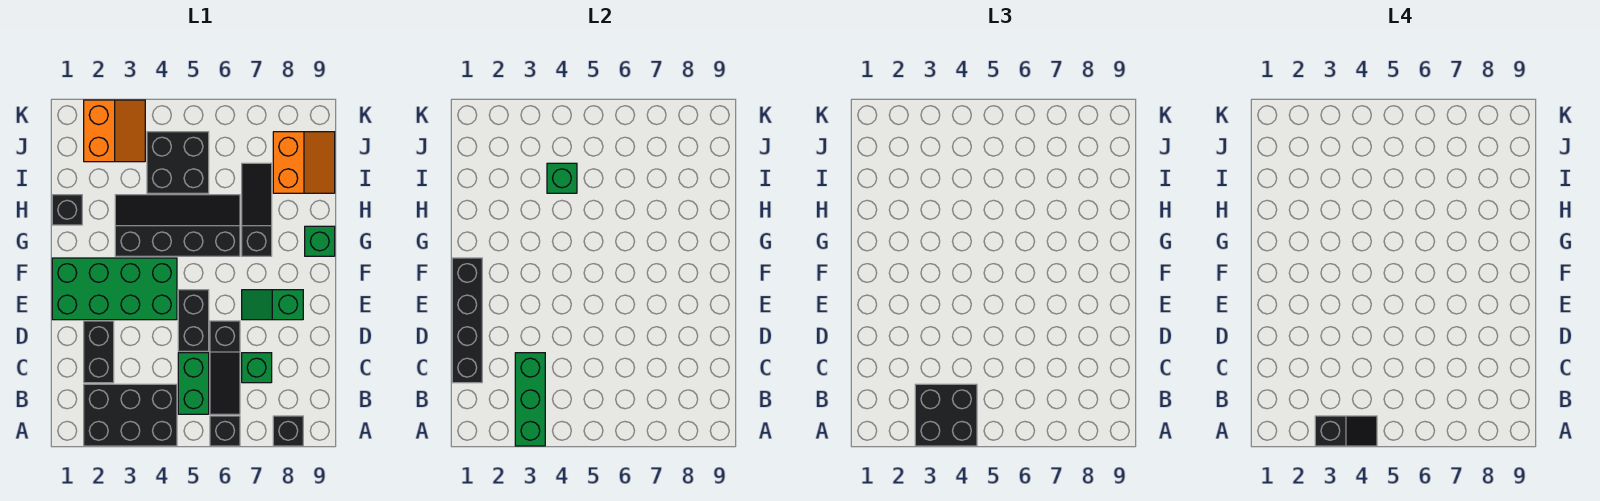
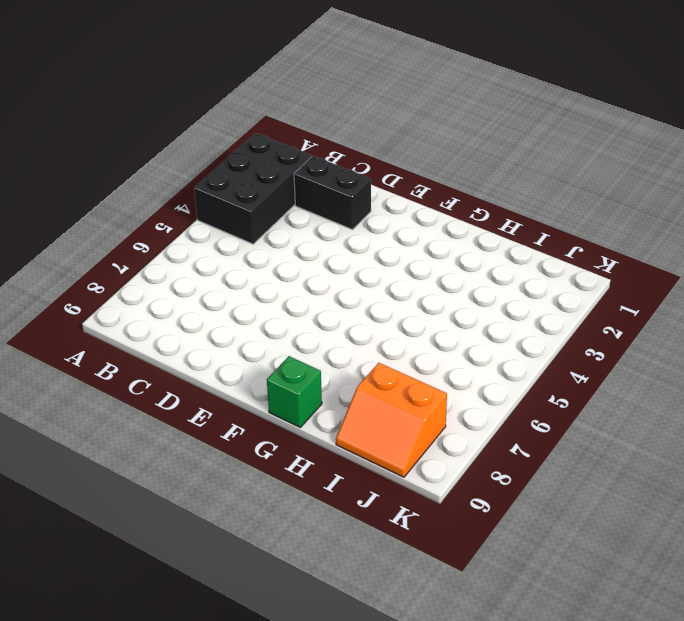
none -> black 1x1 brick [210,416,240,446]
none -> black 1x1 brick [273,416,303,446]
none -> green 1x2 brick [178,353,209,414]

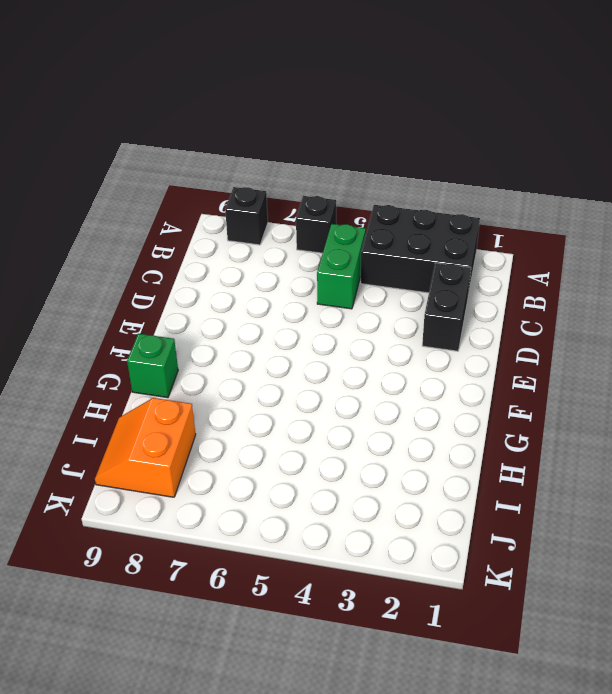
none -> black 1x3 slope [210,321,240,414]
none -> green 1x1 brick [242,353,272,383]
none -> black 1x2 brick [178,290,209,351]

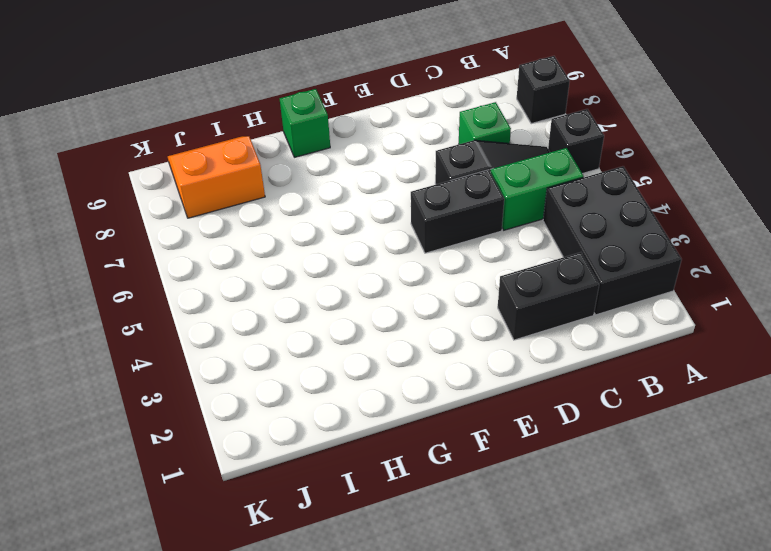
none -> green 2x4 brick [52,258,177,320]
none -> green 1x2 slope [242,290,303,320]
none -> black 2x4 slope [115,195,240,256]

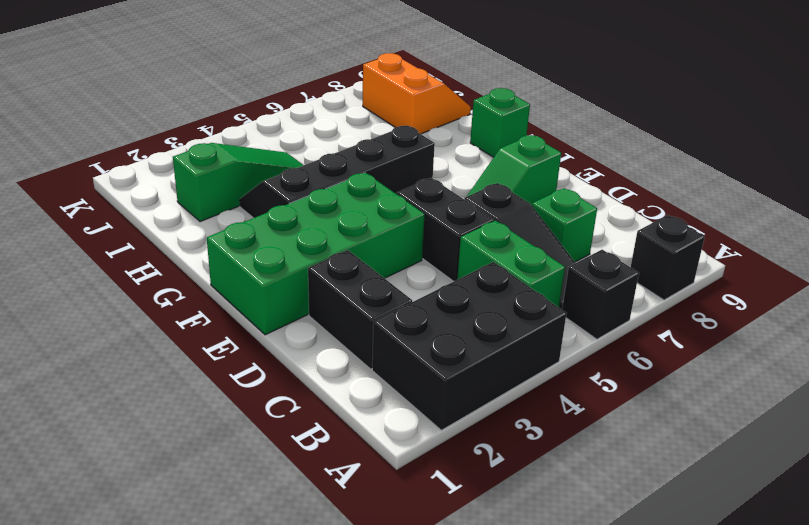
green 1x3 slope [173,143,303,222] -> black 2x2 brick [147,132,209,193]
none -> black 1x3 slope [242,163,272,256]
none -> black 1x1 brick [52,195,82,225]
none -> orange 2x2 slope [84,100,145,162]

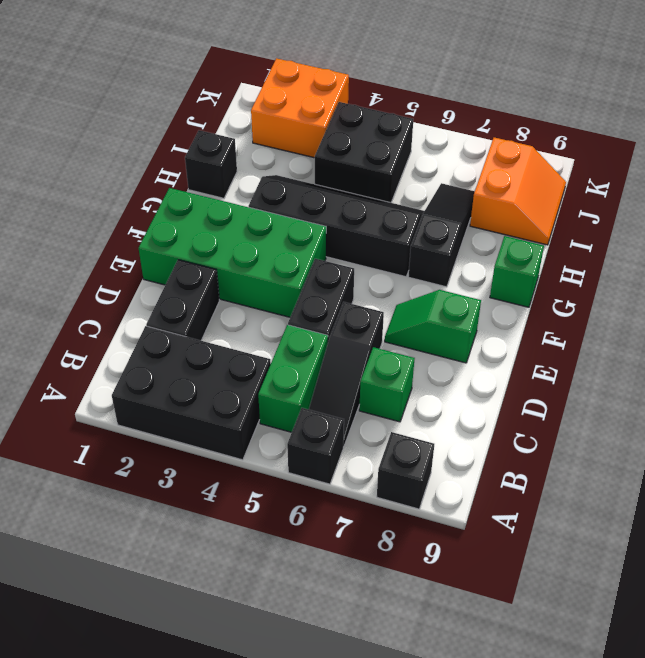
orange 2x2 brick [251,58,349,158] -> orange 2x2 slope [84,100,145,162]
none -> green 1x3 brick [515,353,545,446]
none -> black 1x4 brick [452,258,482,383]
none -> green 1x1 brick [547,163,577,193]

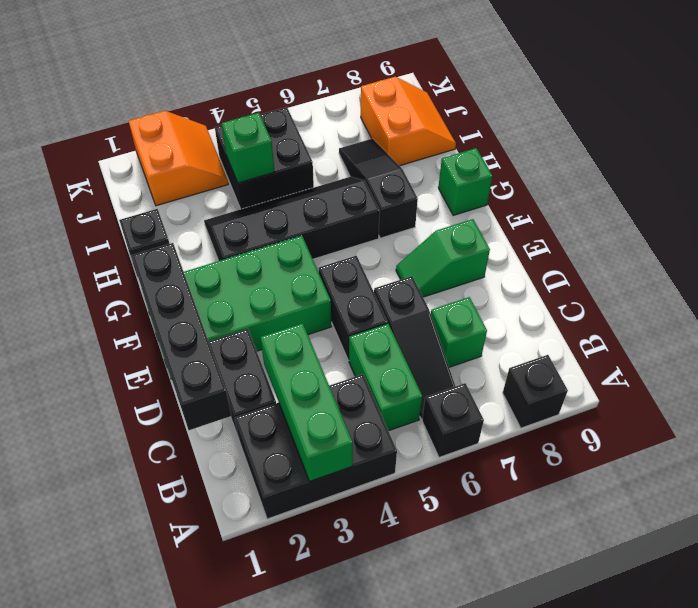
none -> black 2x2 brick [915,384,977,446]
none -> black 1x2 slope [1315,416,1377,446]

